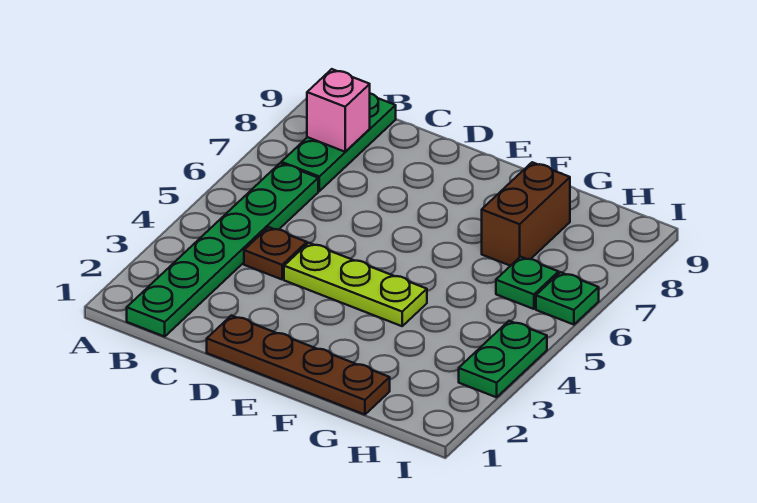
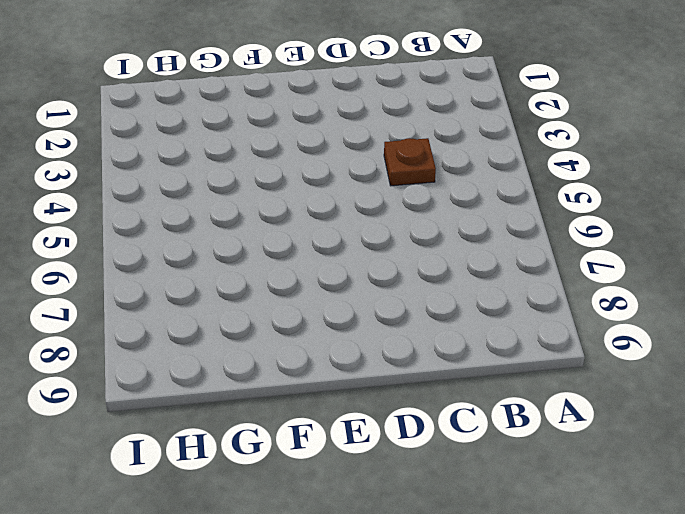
none -> green 1x6 plate [127,163,318,337]
none -> green 1x3 plate [281,93,396,191]

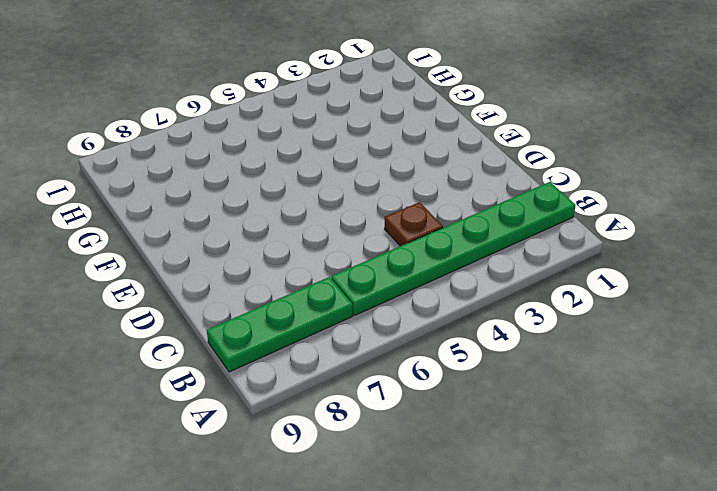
none -> brown 1x4 plate [207,316,390,415]
none -> lime 1x3 plate [284,243,427,326]

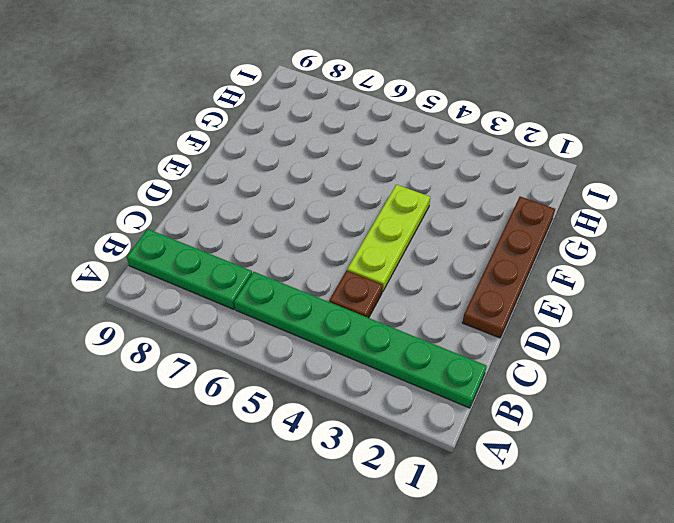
none -> brown 1x2 brick [482,162,570,266]
none -> green 1x1 plate [496,257,559,309]

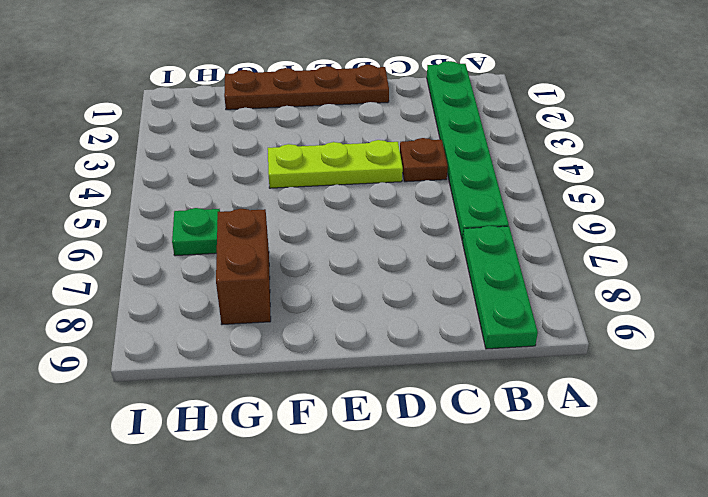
none -> green 1x2 plate [459,321,547,397]
none -> green 1x1 plate [536,272,599,325]

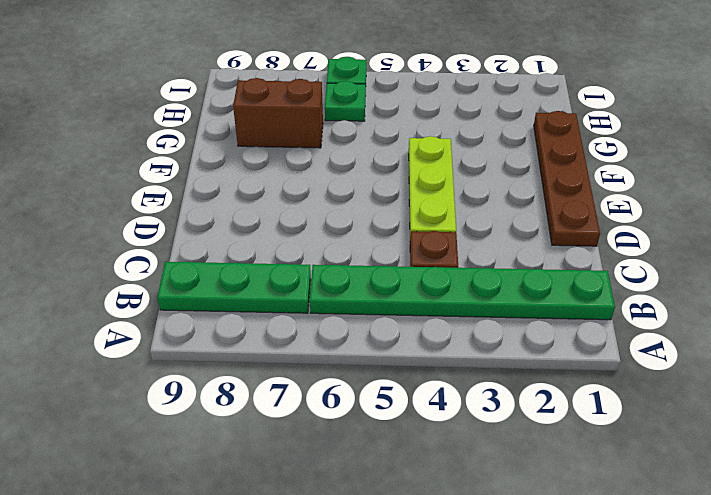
none -> green 1x2 plate [459,321,547,397]
none -> pink 1x1 brick [307,69,370,152]

